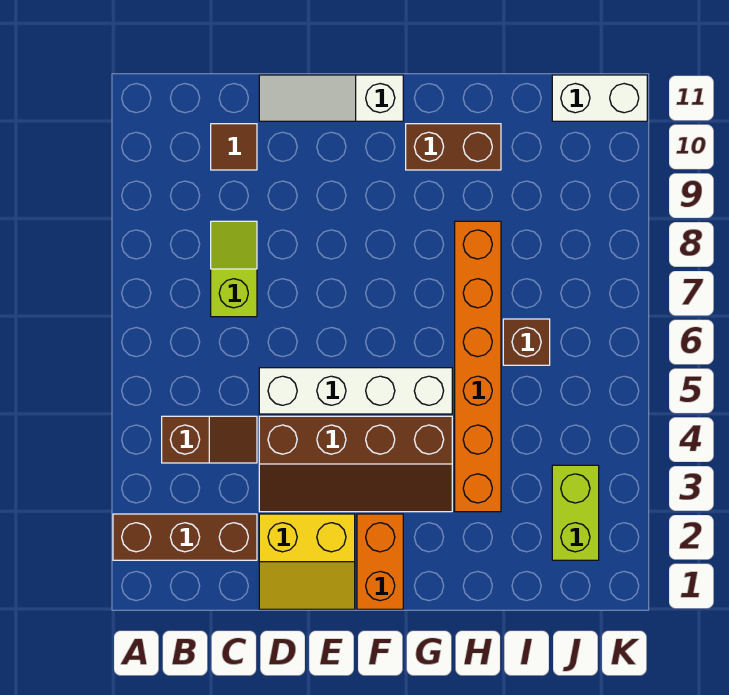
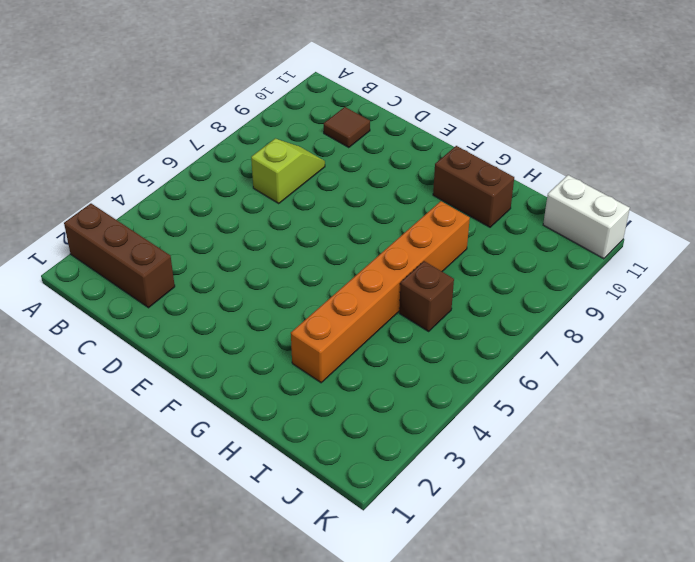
none -> brown 1x2 slope [162,416,257,463]
none -> yellow 2x2 slope [259,514,355,609]
none -> brown 2x4 slope [259,416,452,512]

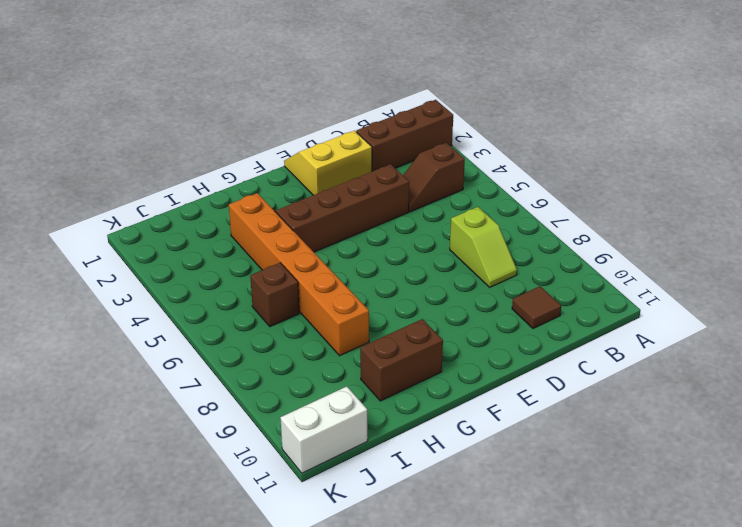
none -> white 1x4 brick [259,368,452,414]
none -> white 1x3 slope [259,75,403,121]
none -> orange 1x2 brick [357,514,403,609]

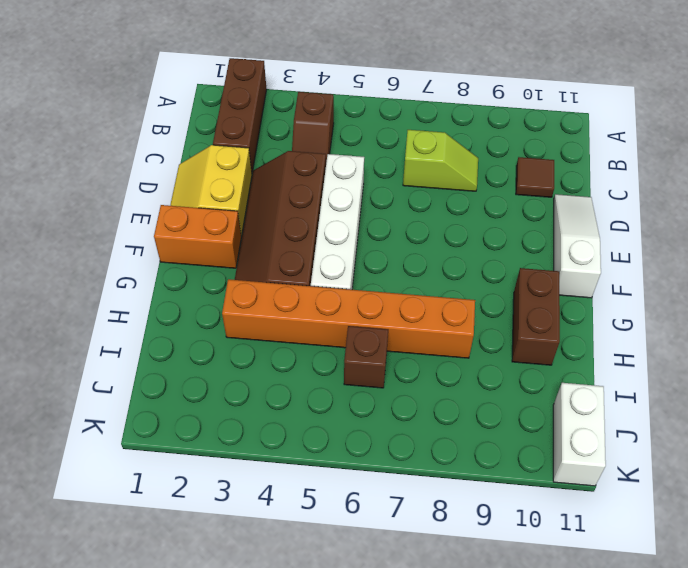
none -> lime 1x2 brick [552,465,599,560]

